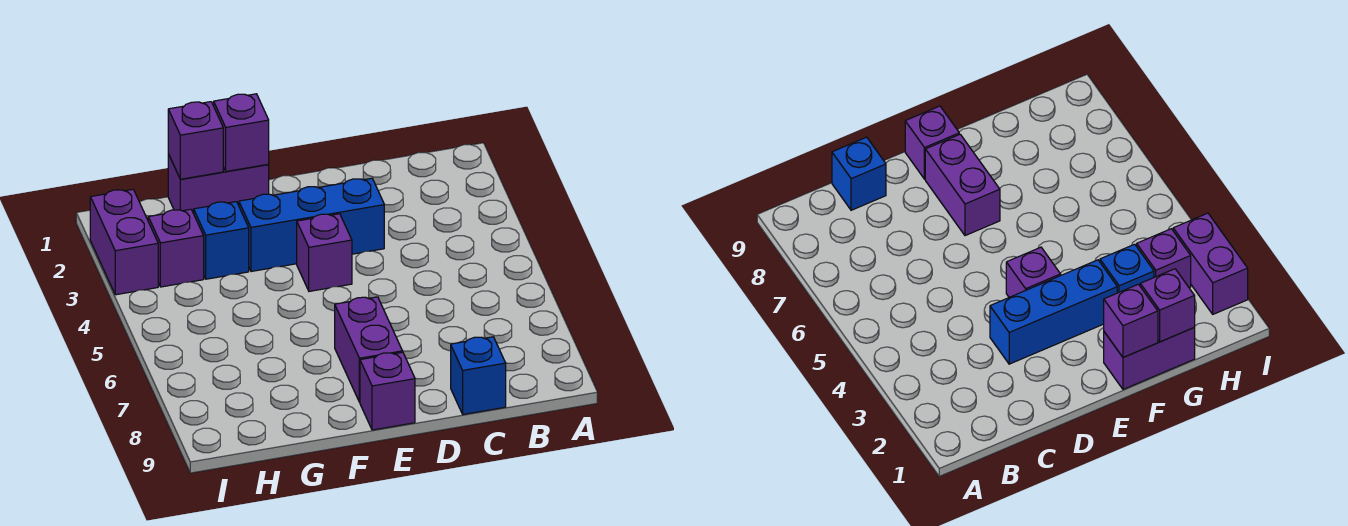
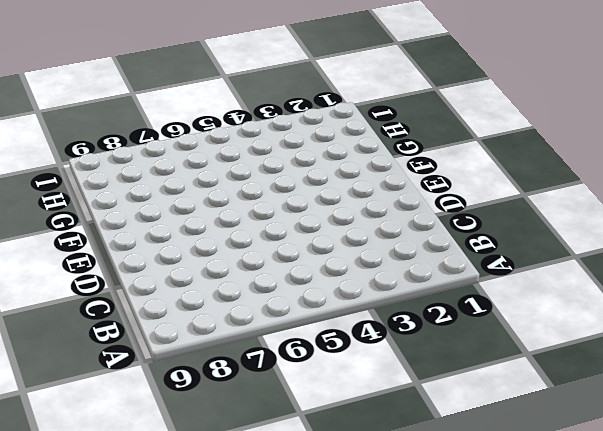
none -> blue 1x1 brick [451,337,506,414]
none -> blue 1x3 brick [239,178,384,272]

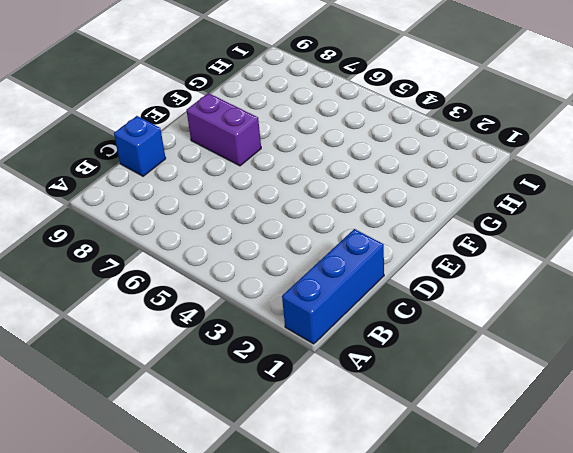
blue 1x3 brick [282,229,384,344] -> blue 1x3 brick moved to [239,178,384,272]
none -> purple 1x1 brick [297,214,352,291]
none -> purple 1x1 brick [360,352,415,430]

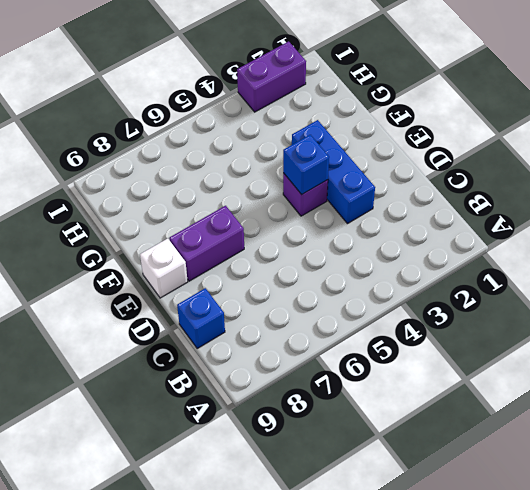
blue 1x1 brick [283,135,329,194] -> blue 1x1 brick moved to [194,202,249,279]
white 1x1 brick [140,239,188,298] -> purple 1x1 brick [360,352,415,430]
none -> purple 1x2 brick [168,154,269,213]
none -> purple 1x1 brick [148,209,204,287]

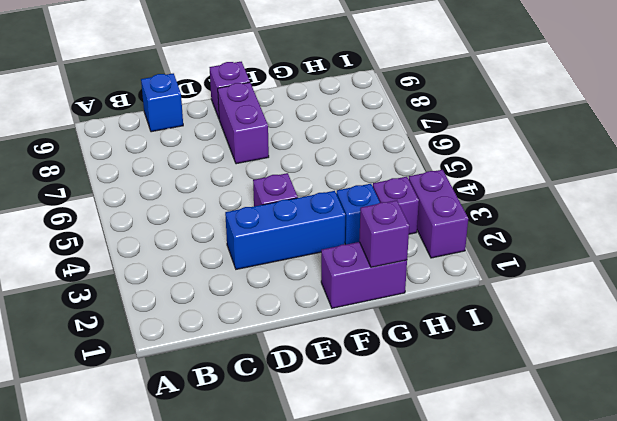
none -> purple 1x1 brick [214,94,269,171]

